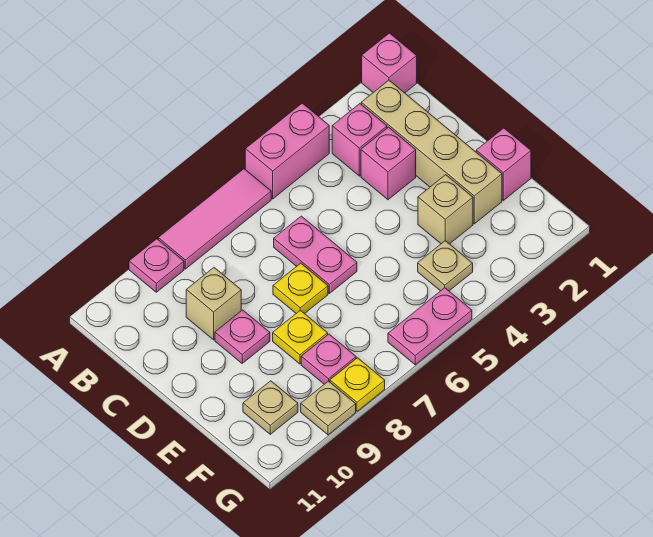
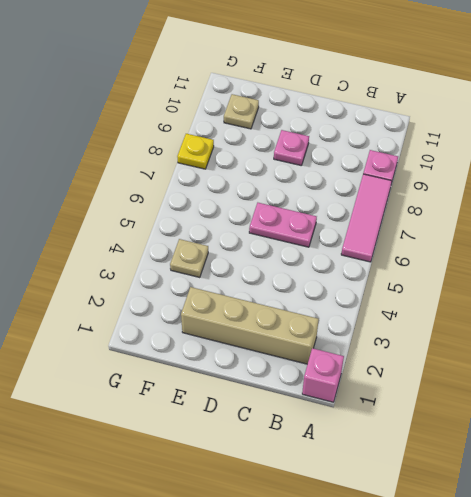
none -> pink 1x2 brick [245,103,329,199]
none -> pink 1x1 brick [332,104,387,176]
none -> pink 1x1 brick [361,127,416,200]

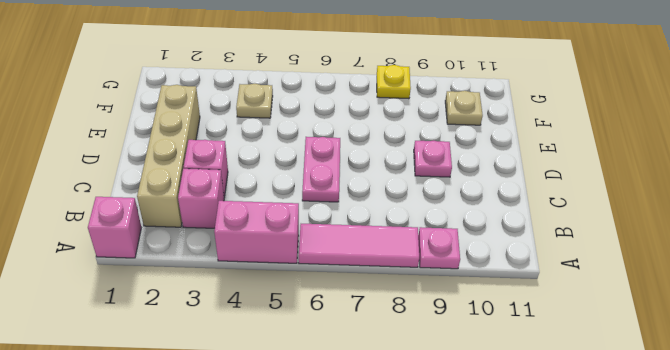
none -> tan 1x1 brick [186,268,241,340]
none -> yellow 1x1 plate [273,263,328,314]
none -> pink 1x1 brick [476,128,531,200]

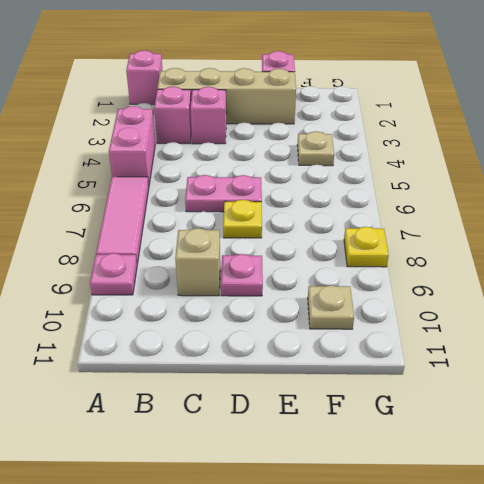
none -> tan 1x1 brick [418,175,473,244]
none -> yellow 1x1 plate [273,310,328,364]
none -> pink 1x1 plate [301,334,356,384]

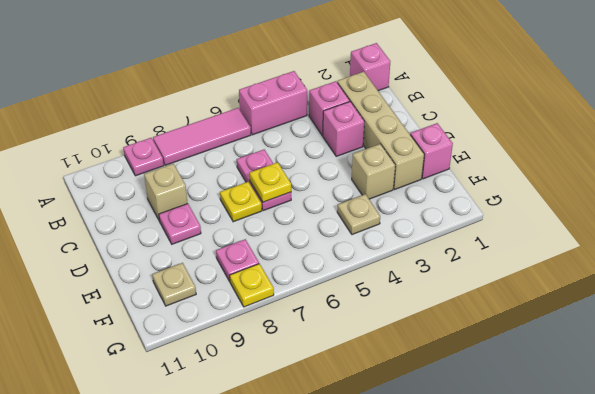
yellow 1x1 plate [250,162,291,202] -> yellow 1x1 plate moved to [273,310,328,364]
none -> pink 1x2 plate [388,288,472,365]
none -> tan 1x1 plate [301,381,356,435]

